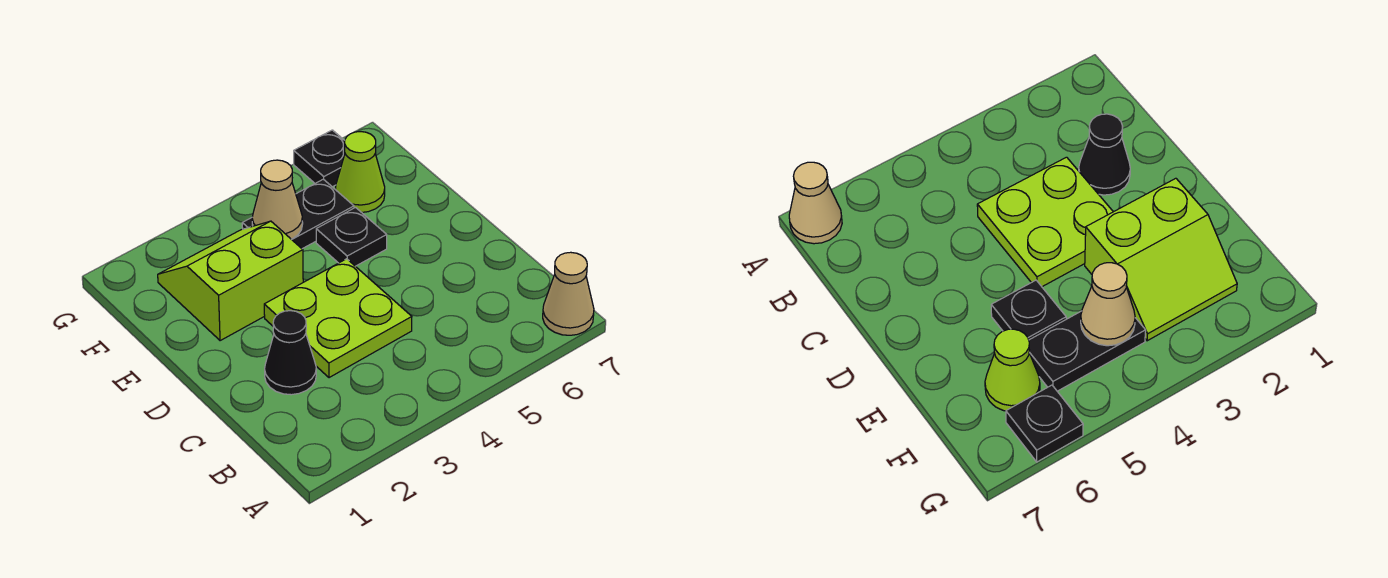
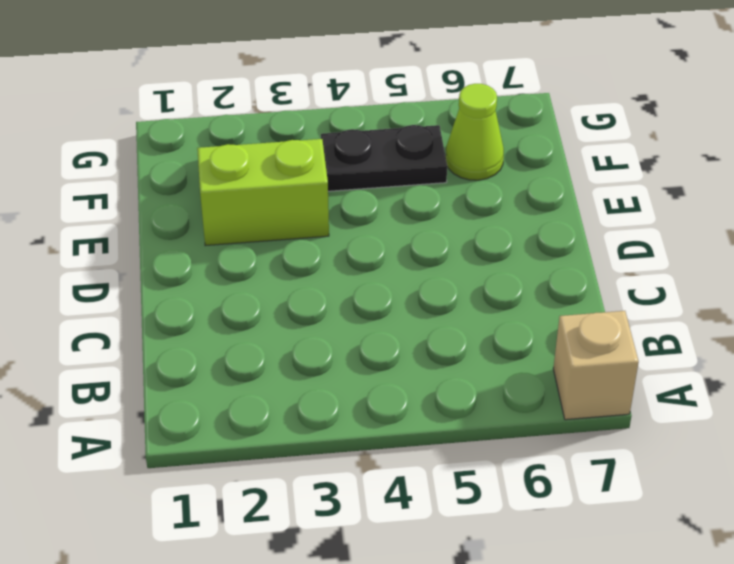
tan 1x1 brick [553,311,639,420] -> tan 1x1 cone [543,252,594,335]
none -> black 1x1 cone [265,311,316,395]
none -> lime 2x2 plate [264,259,412,378]

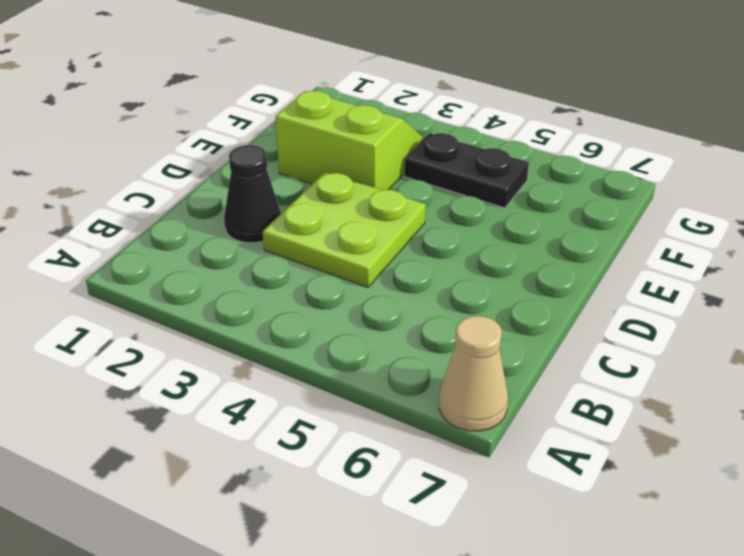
none -> black 1x1 plate [316,208,387,266]
none -> lime 1x1 cone [335,132,385,212]

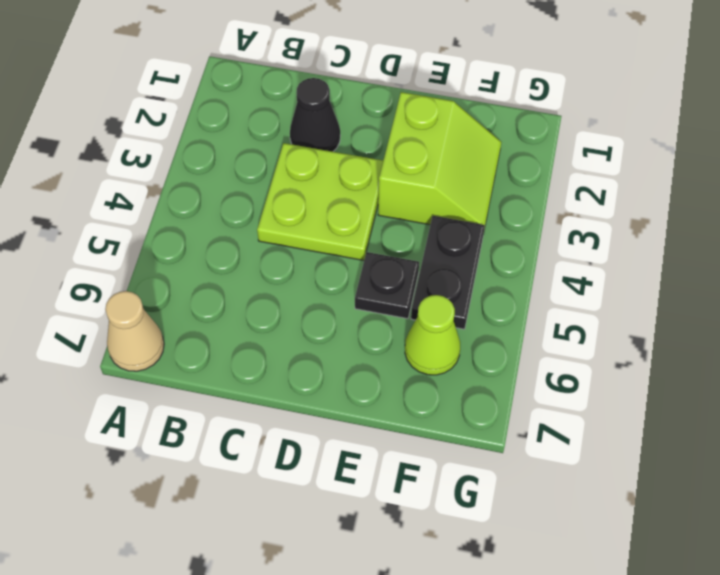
none -> black 1x1 plate [294,130,345,187]
none -> tan 1x1 cone [252,160,303,239]

